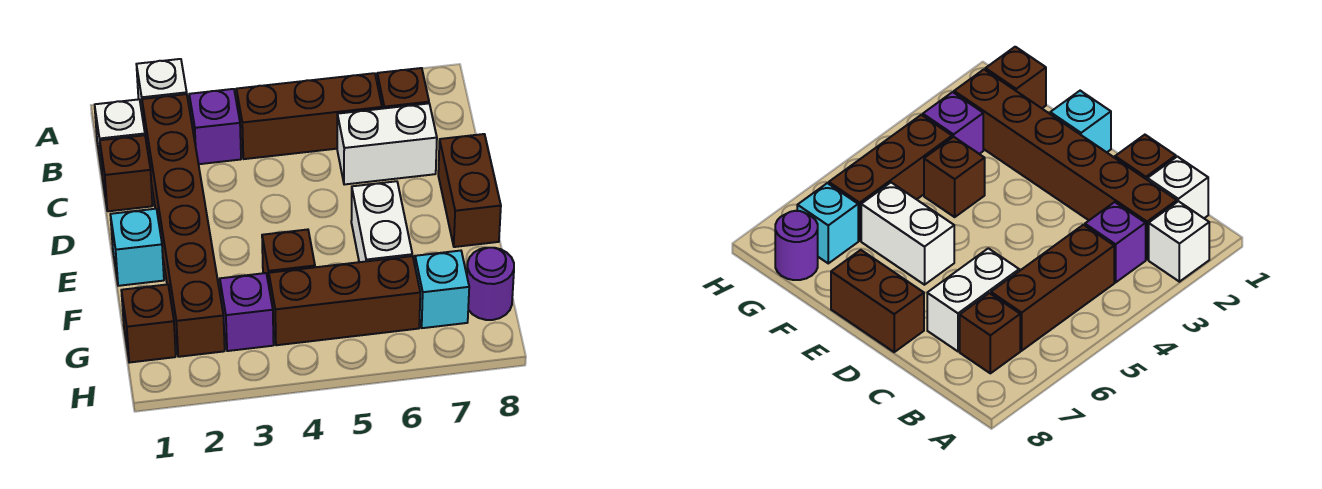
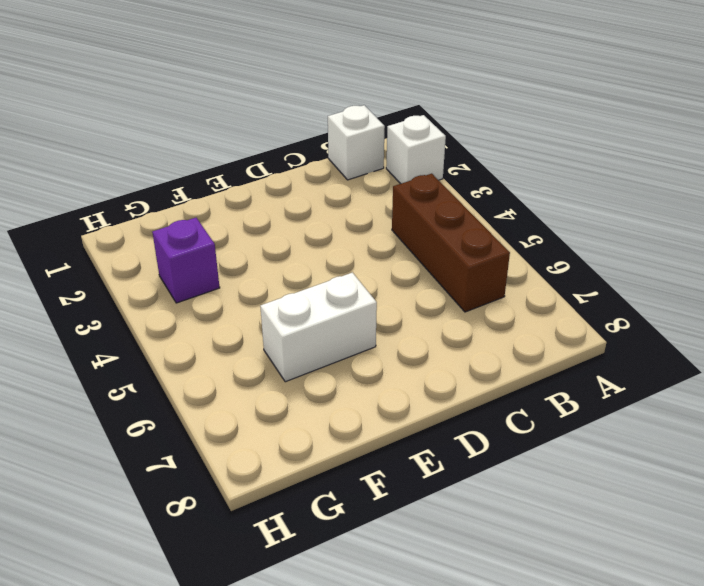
none -> brown 1x6 brick [142,94,225,357]
none -> purple 1x1 brick [189,89,241,164]
none -> brown 1x1 brick [377,68,429,109]

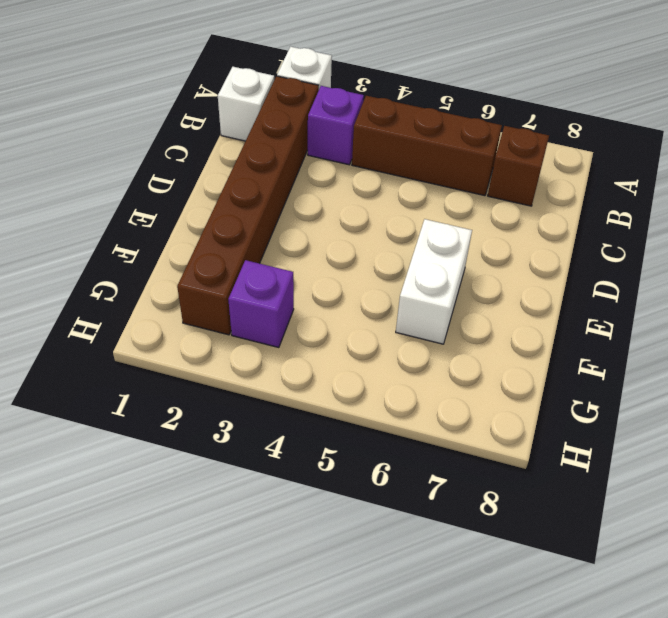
none -> brown 1x1 brick [100,135,153,211]
none -> white 1x2 brick [337,103,437,185]
none -> brown 1x2 brick [438,134,501,247]

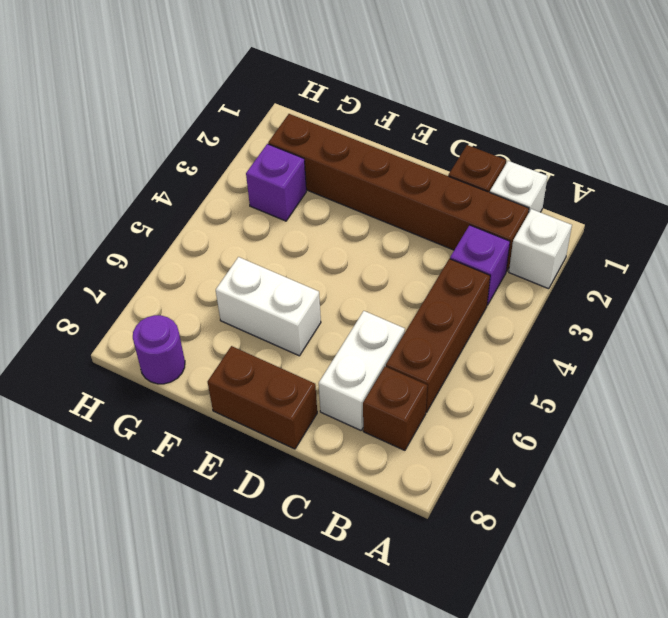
none -> cyan 1x1 brick [110,209,164,286]
none -> brown 1x1 brick [262,230,315,284]
none -> brown 1x1 brick [121,284,176,363]

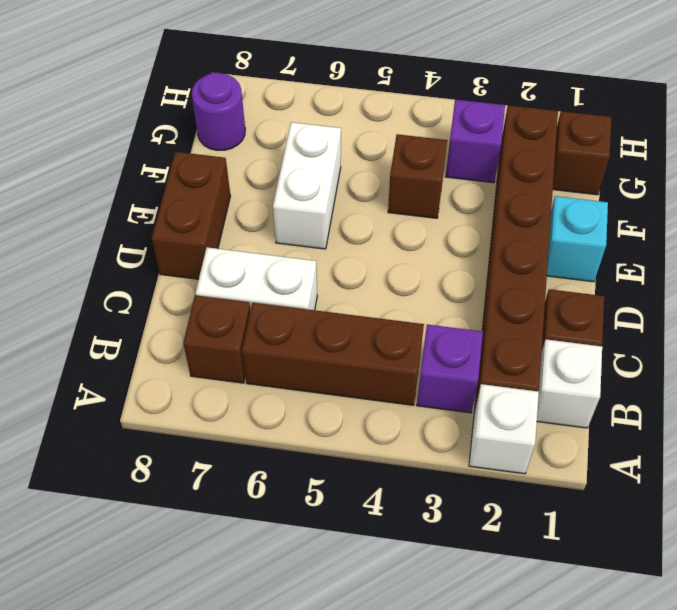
none -> brown 1x3 brick [269,256,420,345]
none -> cyan 1x1 brick [415,251,469,328]

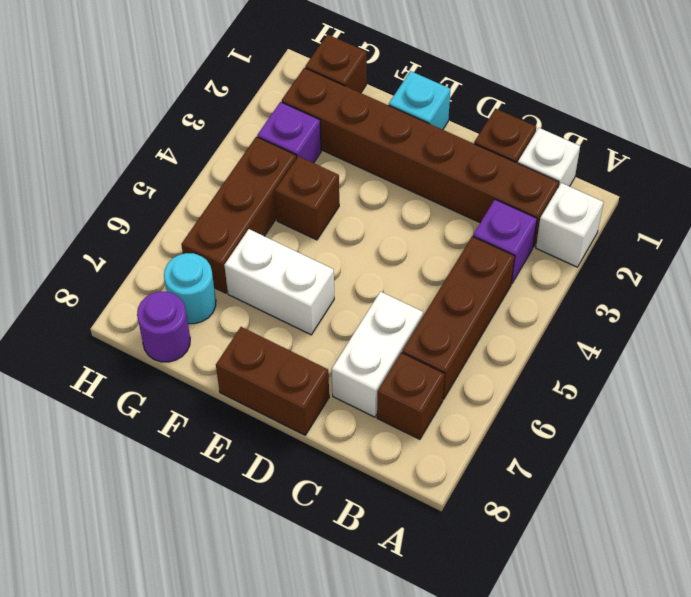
cyan 1x1 round brick [164,253,216,324] -> cyan 1x1 brick [415,251,469,328]

